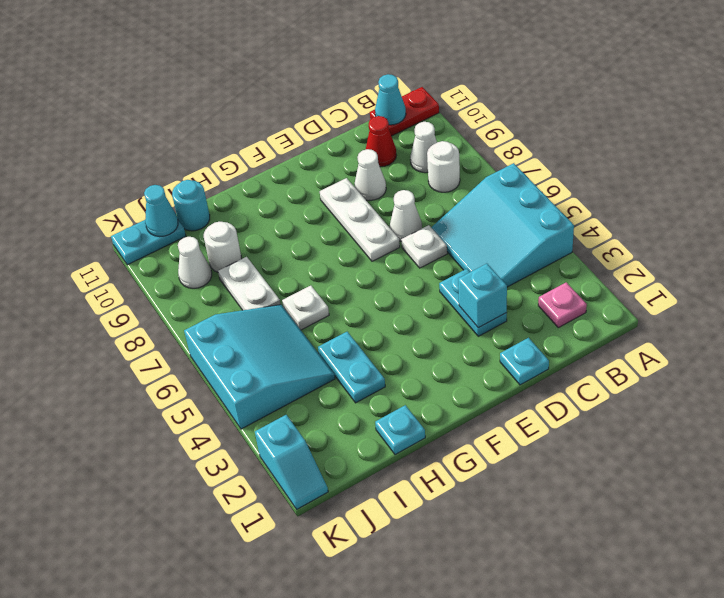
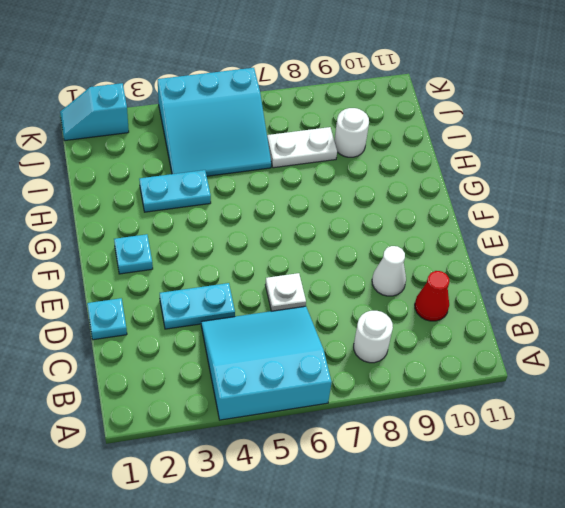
cyan 1x1 plate [114,234,153,274] -> cyan 1x1 plate moved to [375,405,425,455]
none -> red 1x2 plate [370,87,439,136]
none -> pink 1x1 plate [538,282,587,328]
none -> white 1x1 cone [410,122,437,173]

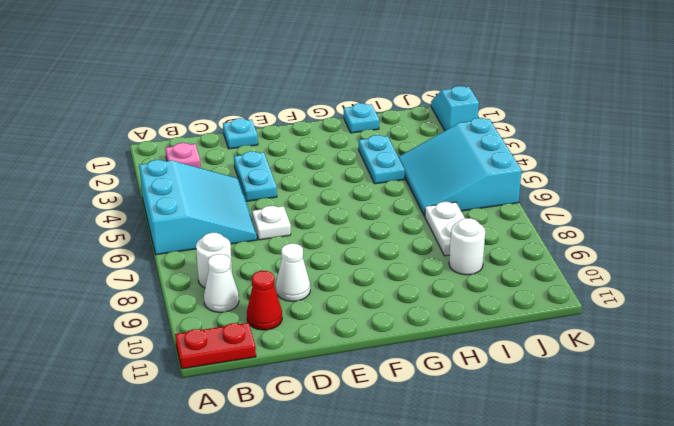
none -> white 1x1 cone [390,190,422,241]
none -> white 1x3 plate [320,178,400,261]
none -> white 1x1 plate [282,286,329,330]

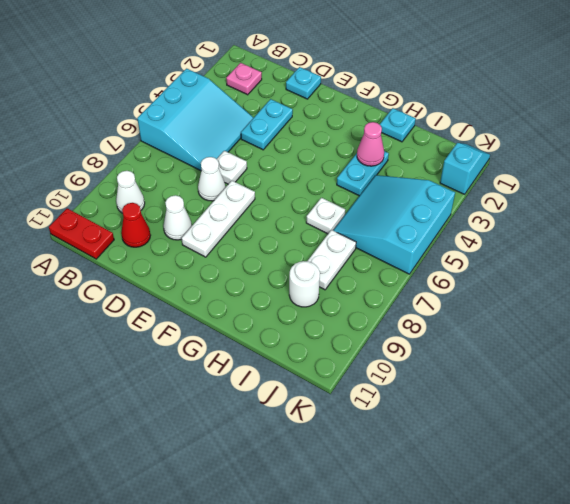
pink 1x1 cone [357,122,384,166] -> none
none -> white 1x1 round brick [427,141,460,192]
none -> cyan 1x1 round brick [172,180,210,231]
none -> white 1x1 cone [178,237,212,288]

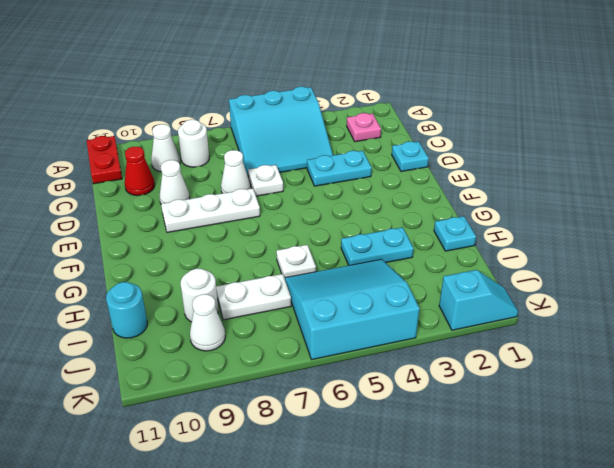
none -> cyan 1x2 plate [111,220,186,265]
none -> cyan 1x1 cone [375,74,406,125]
none -> cyan 1x1 brick [458,264,507,328]

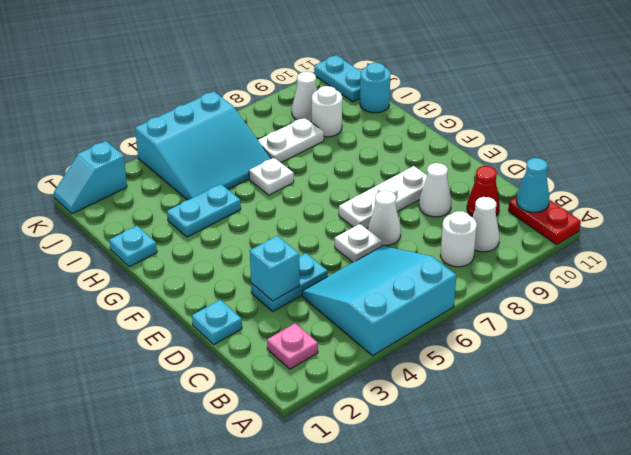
none -> cyan 1x1 cone [144,185,178,237]

